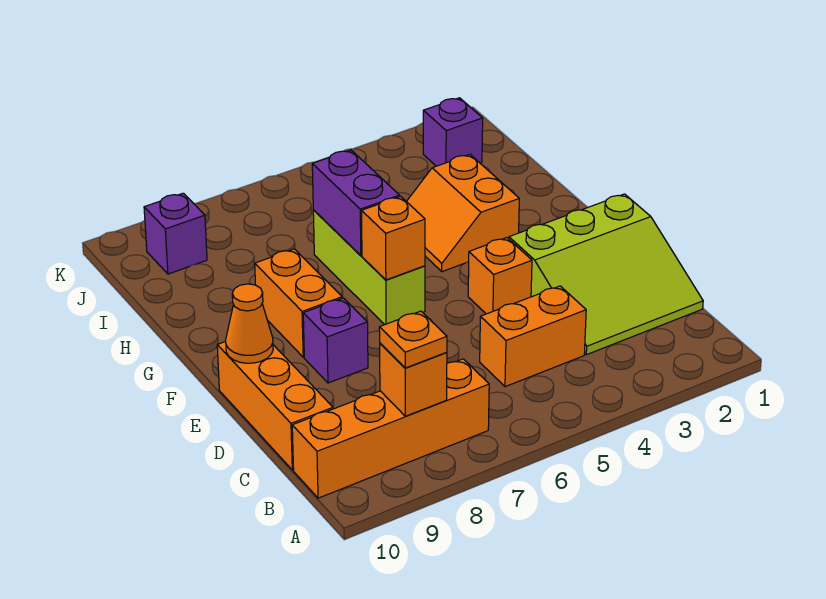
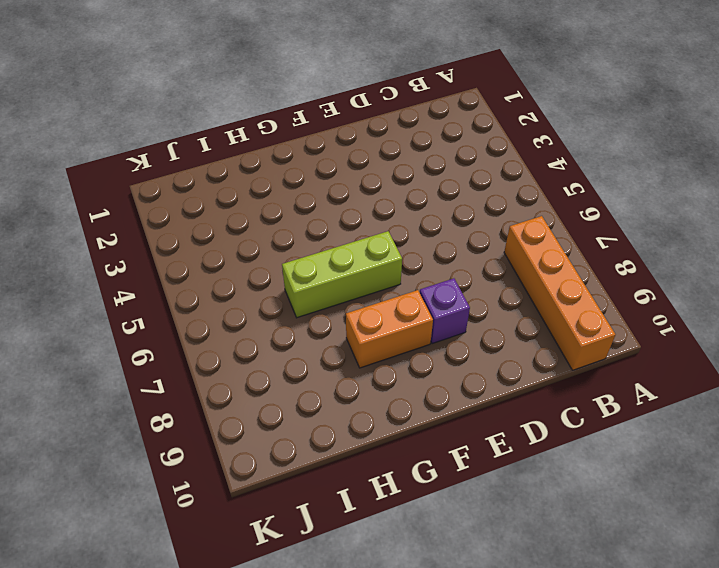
none -> lime 3x3 slope [509,194,703,355]
none -> orange 1x2 brick [480,286,586,387]
none -> orange 1x3 brick [217,341,333,470]

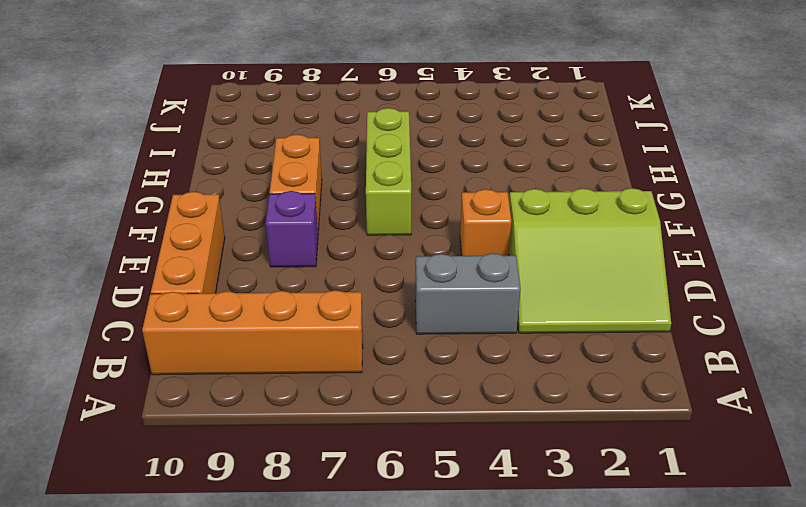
grey 1x2 brick [415,253,521,334] -> orange 1x2 brick [480,286,586,387]
none -> orange 2x2 slope [406,155,519,272]
none -> purple 1x1 brick [423,98,483,166]
none -> purple 1x1 brick [144,193,207,274]

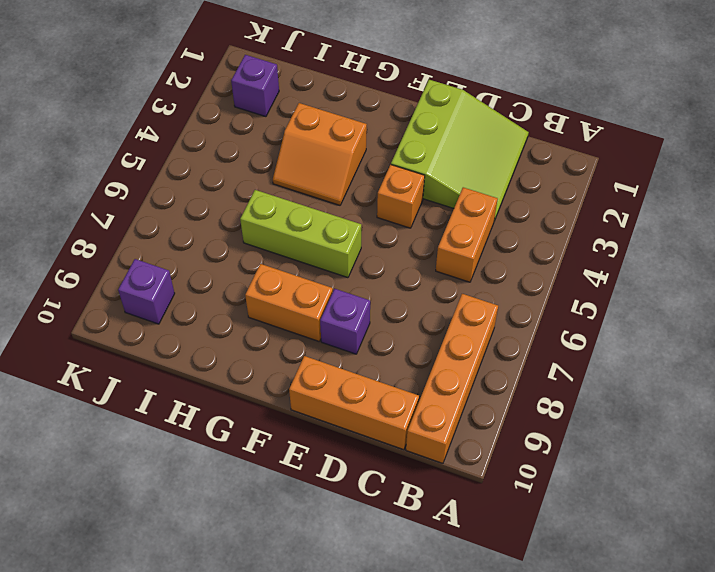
none -> orange 1x1 brick [380,343,447,416]
none -> orange 1x1 cone [226,284,273,363]
none -> orange 1x1 brick [361,196,425,280]

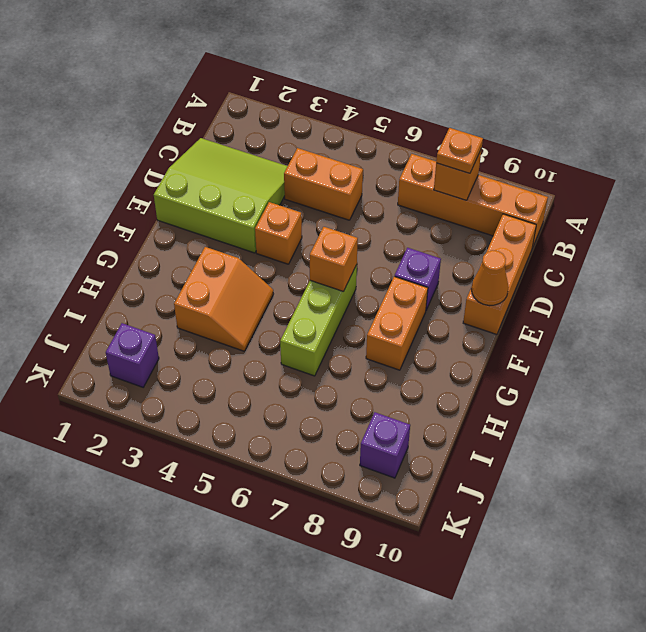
none -> purple 1x2 brick [312,150,400,255]

